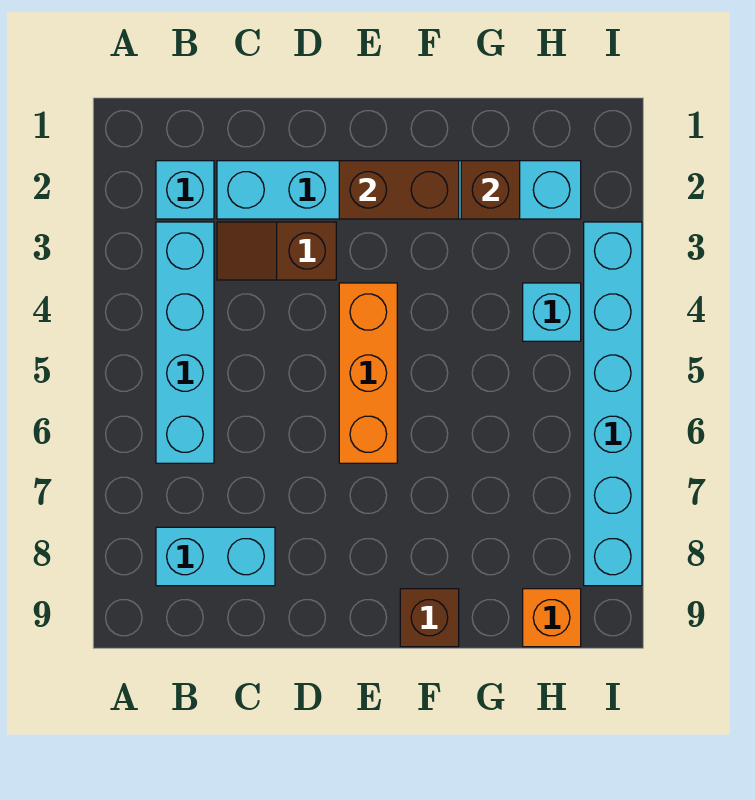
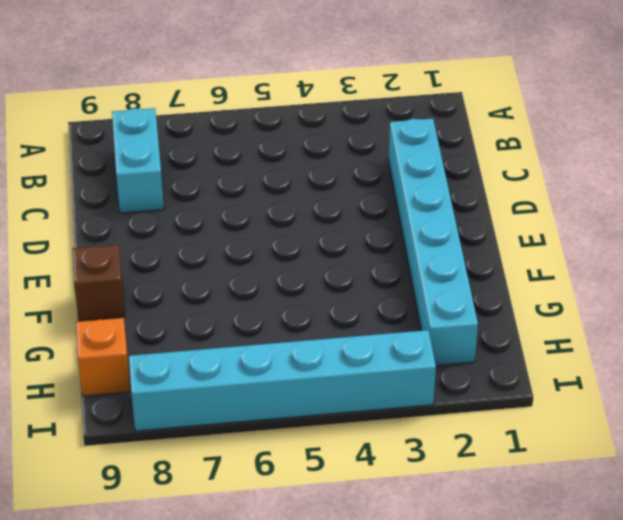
none -> cyan 1x1 brick [156,161,214,219]
none -> cyan 1x4 brick [156,222,214,463]
none -> brown 1x2 slope [217,222,336,280]

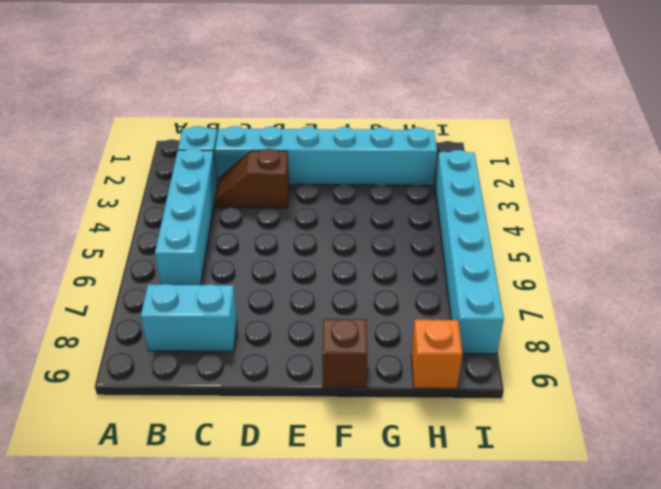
none -> orange 1x3 brick [339,283,397,463]
none -> cyan 1x1 brick [523,283,581,341]
none -> brown 1x2 brick [339,161,459,219]

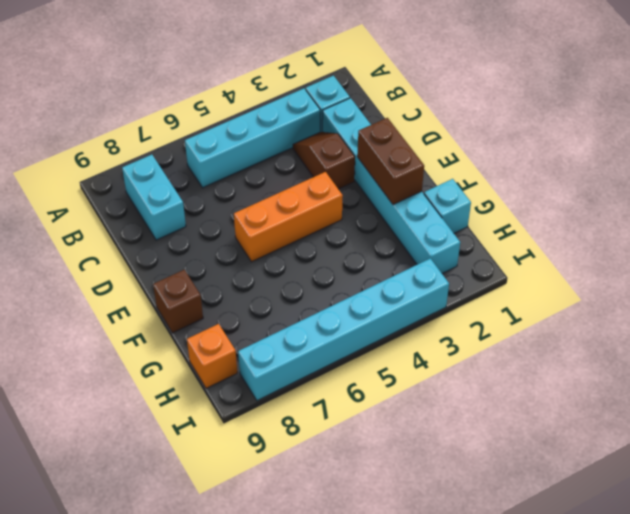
cyan 1x1 brick [424,179,471,233] -> cyan 1x1 brick moved to [523,283,581,341]
none -> brown 1x1 brick [461,161,520,219]

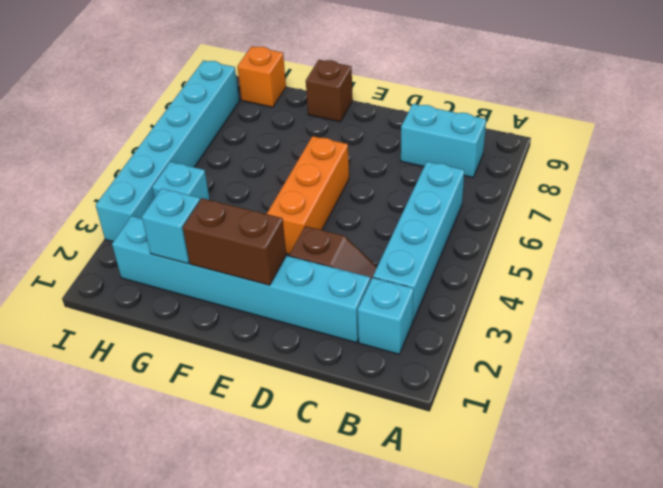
cyan 1x1 brick [142,188,200,264] -> brown 1x1 brick [461,161,520,219]

